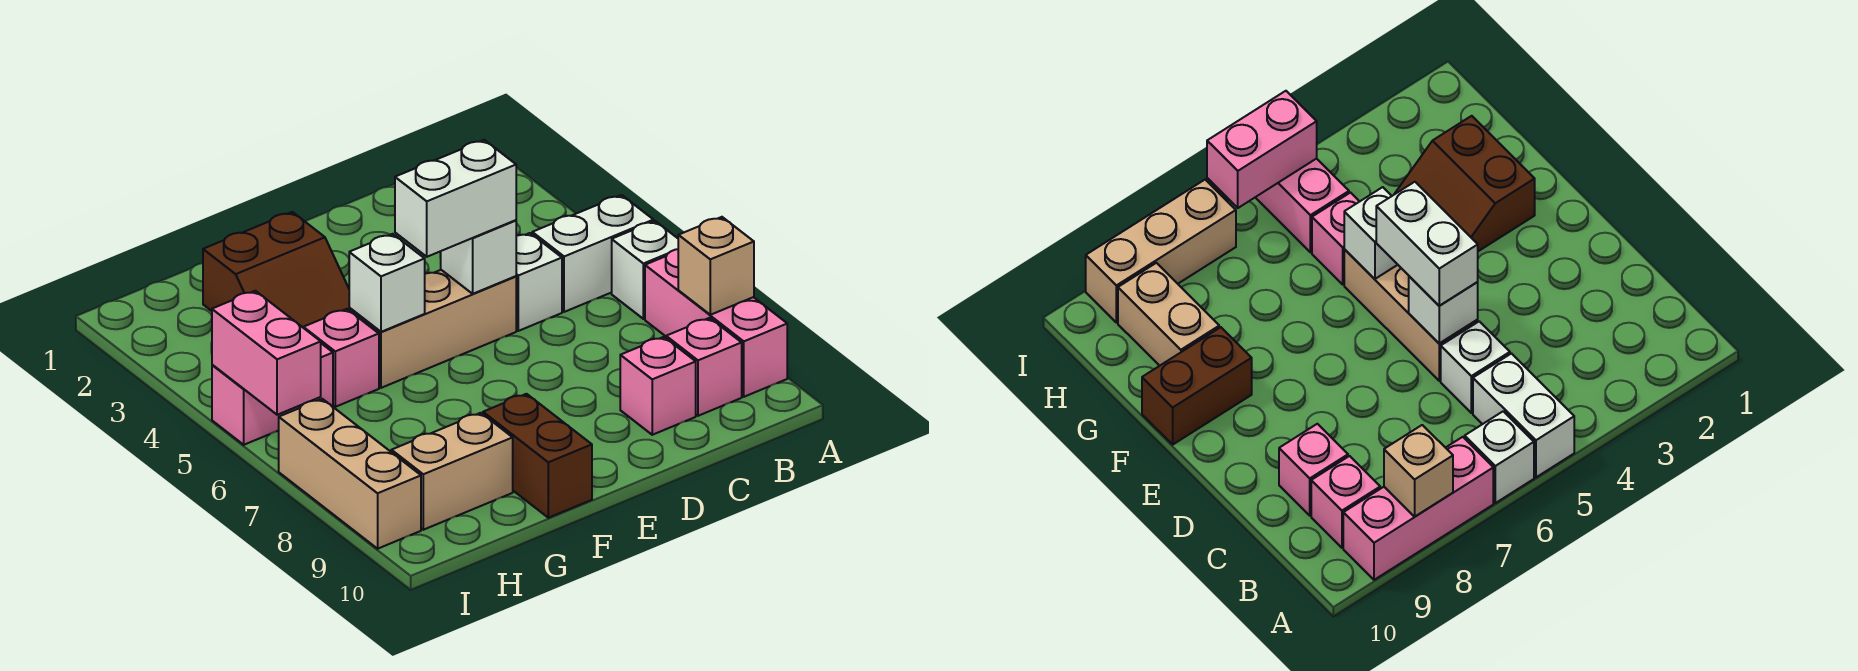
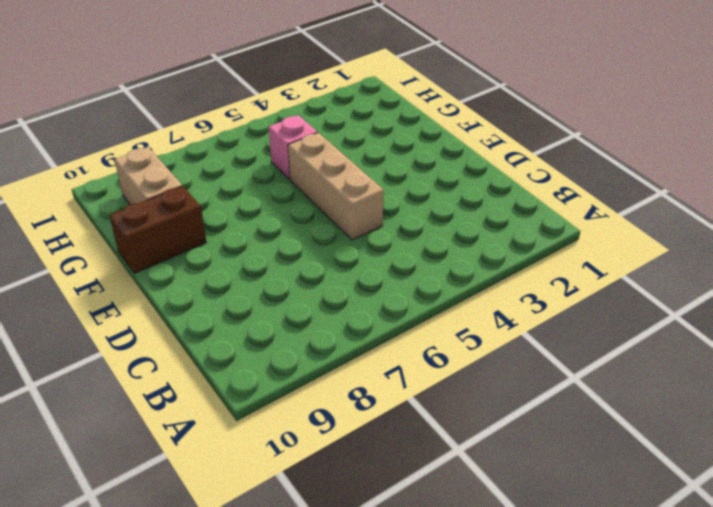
none -> white 1x2 brick [532,195,654,312]
none -> white 1x1 brick [612,221,678,319]
none -> pink 1x3 brick [645,249,787,397]

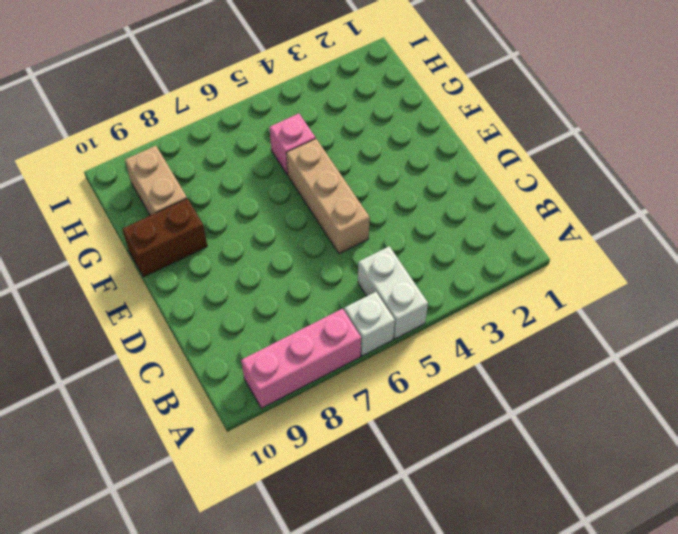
none -> pink 1x1 brick [666,318,742,416]
none -> white 1x1 brick [516,233,562,331]
none -> pink 1x1 brick [620,337,696,435]

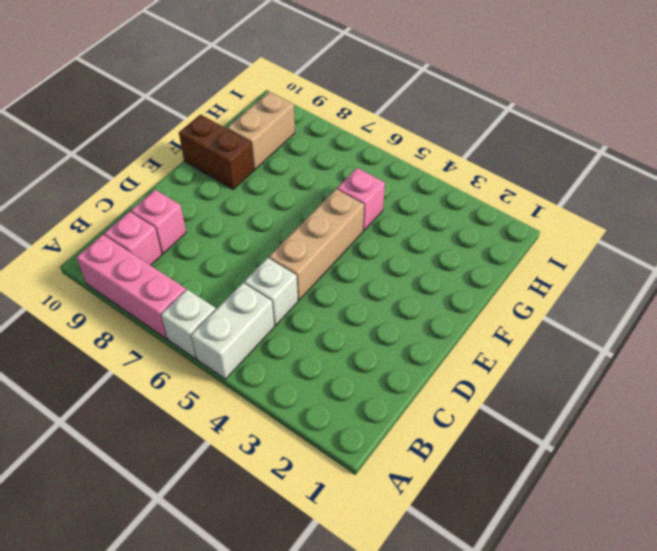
none -> brown 2x2 slope [203,212,349,327]
none -> pink 1x2 brick [212,344,333,445]
none -> tan 1x3 brick [279,399,421,549]

